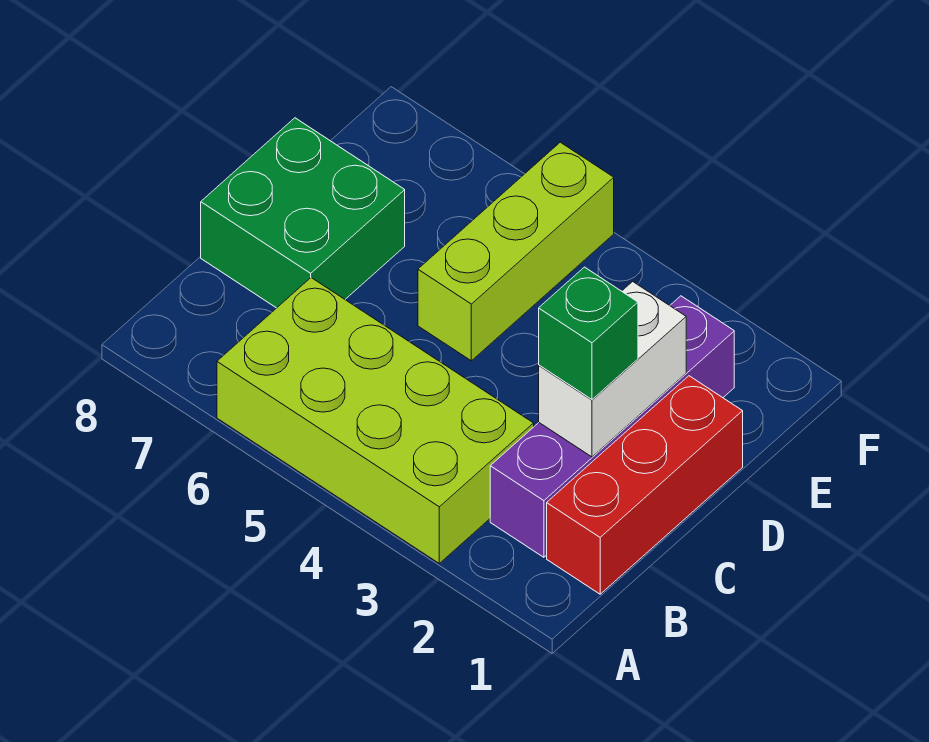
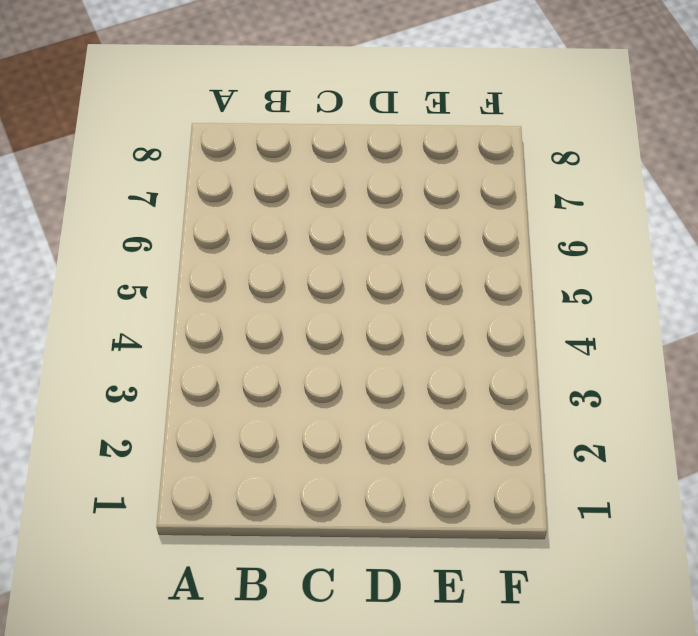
none -> lime 2x4 brick [217,278,534,563]
none -> red 1x3 brick [547,376,743,594]

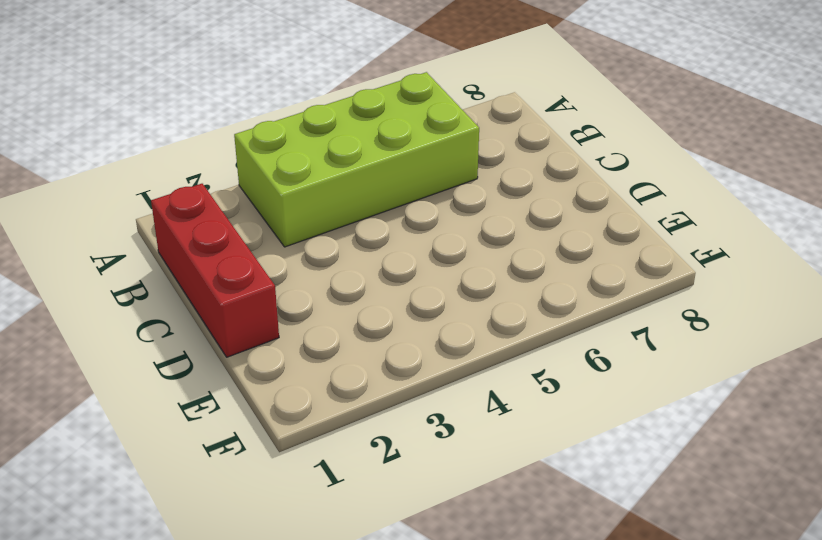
none -> purple 1x4 brick [490,296,734,557]
none -> green 2x2 brick [201,118,405,308]

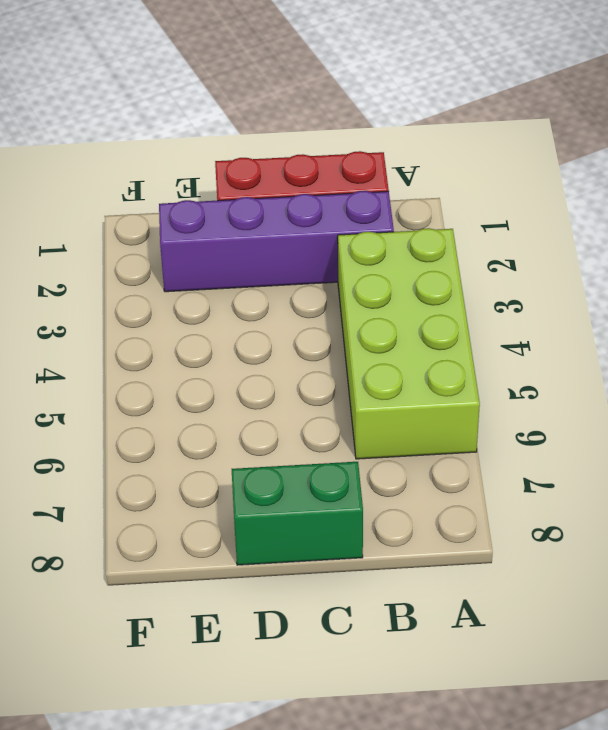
green 1x2 brick [232,462,363,565] -> green 2x2 brick [201,118,405,308]
none -> lime 1x3 brick [418,142,614,361]
none -> white 1x2 brick [539,282,686,457]

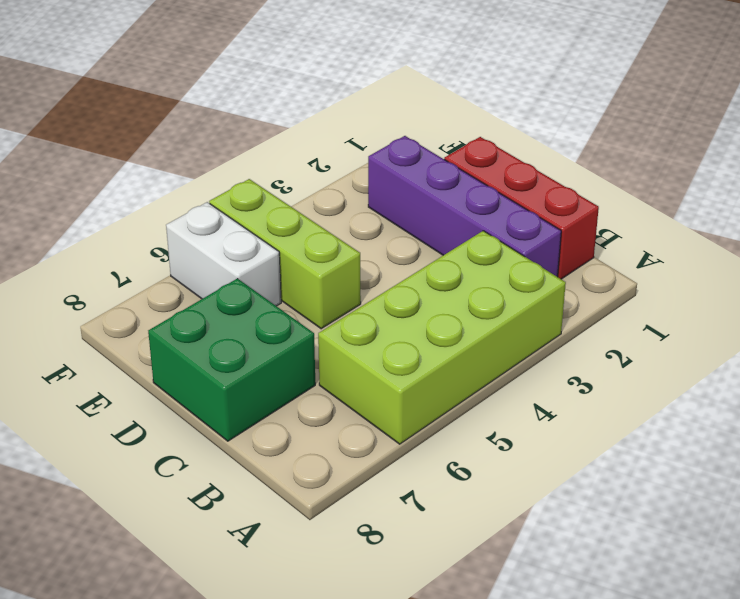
white 1x2 brick [166,202,281,306] -> white 1x2 brick moved to [539,282,686,457]
none -> green 1x1 brick [539,267,638,399]

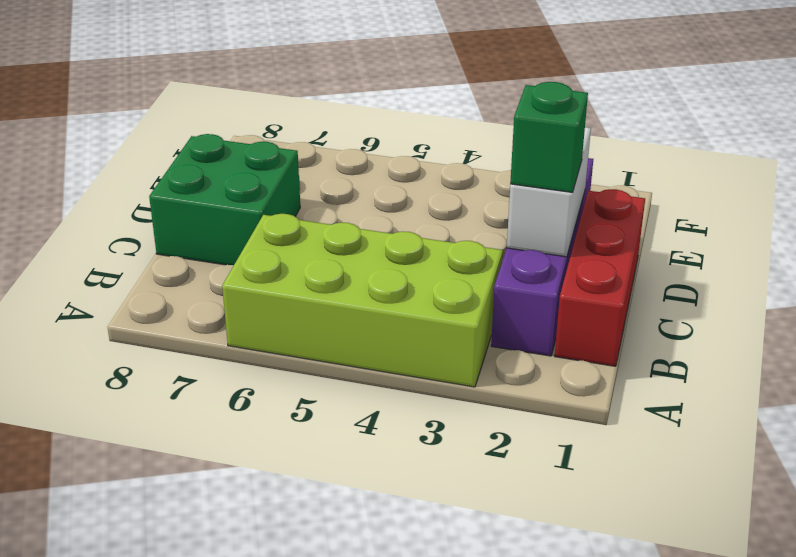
none -> lime 1x3 brick [418,142,614,361]

